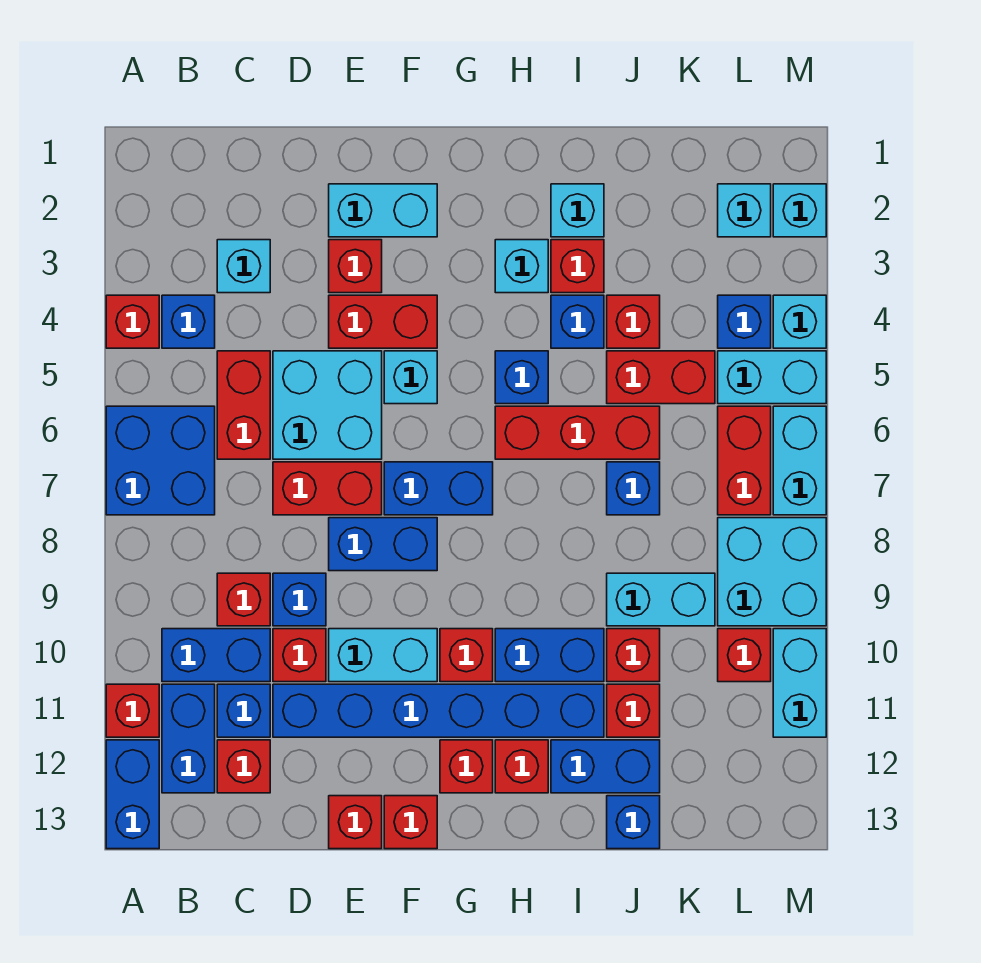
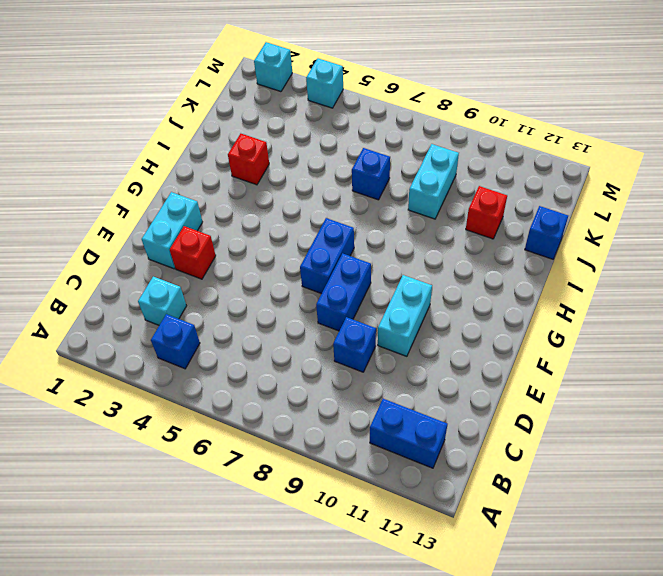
none -> red 1x1 brick [106,295,159,348]
none -> blue 2x2 brick [106,406,215,515]
none -> red 1x1 brick [106,684,159,737]
none -> blue 1x2 brick [106,740,159,849]

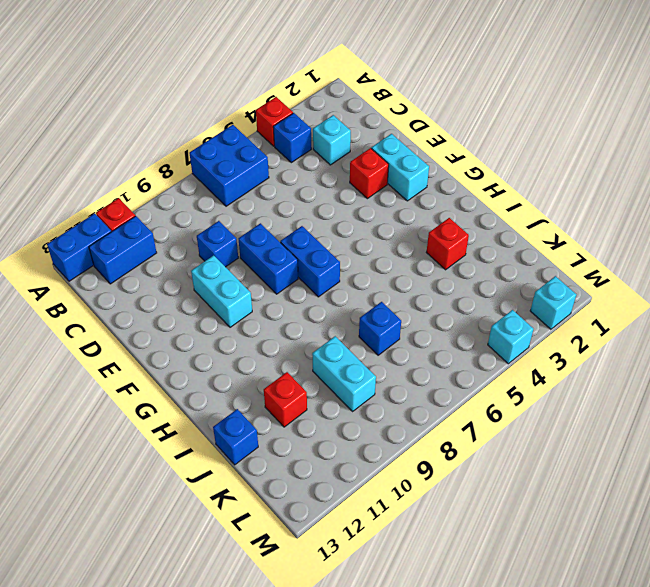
none -> blue 1x2 brick [162,629,270,682]
none -> red 1x2 brick [217,351,270,459]
none -> red 1x1 brick [217,573,270,626]
none -> blue 1x1 brick [217,684,270,737]

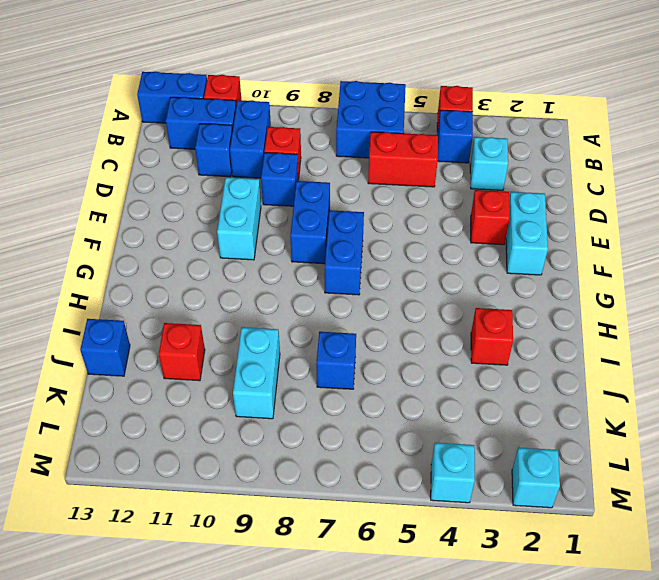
none -> red 1x1 brick [217,740,270,793]
none -> cyan 2x2 brick [273,351,382,459]
none -> red 1x2 brick [273,462,382,515]
none -> red 1x1 brick [273,629,326,682]

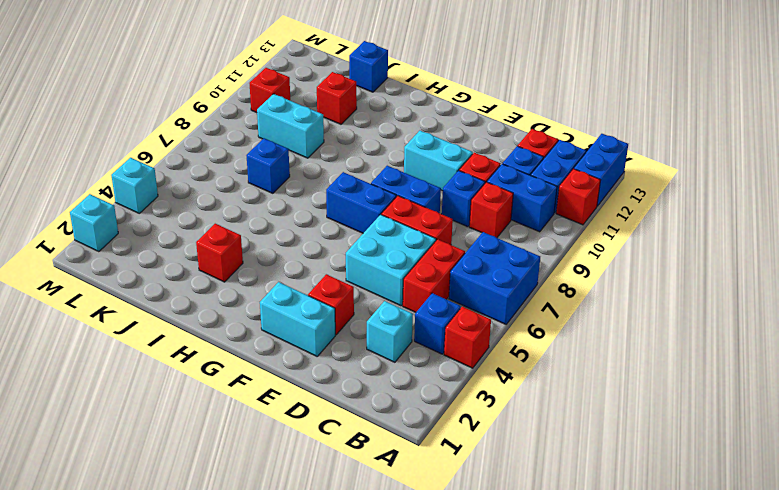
none -> blue 1x6 brick [273,684,604,737]
none -> red 1x2 brick [329,295,437,348]
none -> red 1x1 brick [329,796,382,849]
none -> cyan 1x1 brick [384,351,437,404]

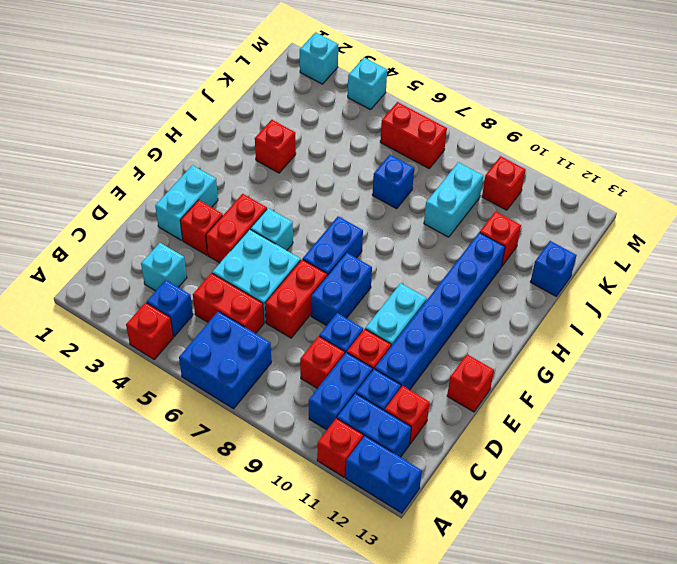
none -> red 1x1 brick [384,796,437,849]
none -> red 1x1 brick [440,629,493,682]
none -> red 1x1 brick [440,740,493,793]
none -> cyan 1x1 brick [495,240,548,293]

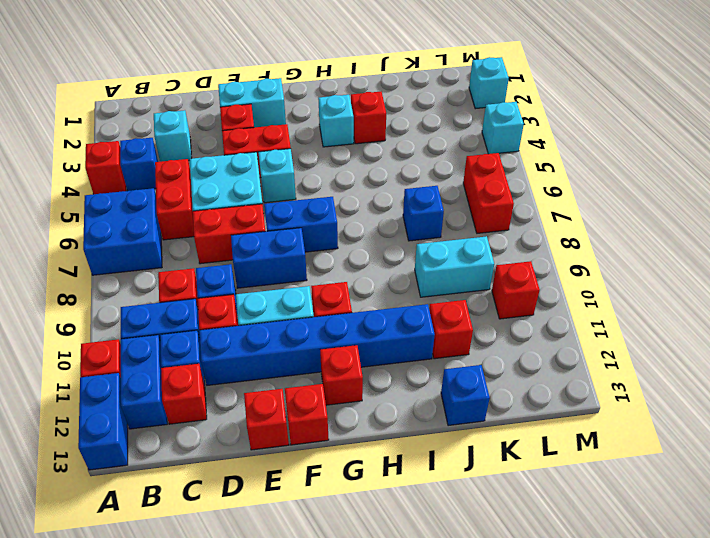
none -> blue 1x1 brick [495,351,548,404]
none -> red 1x3 brick [495,406,660,459]
none -> blue 1x2 brick [495,629,604,682]
none -> red 1x1 brick [495,740,548,793]

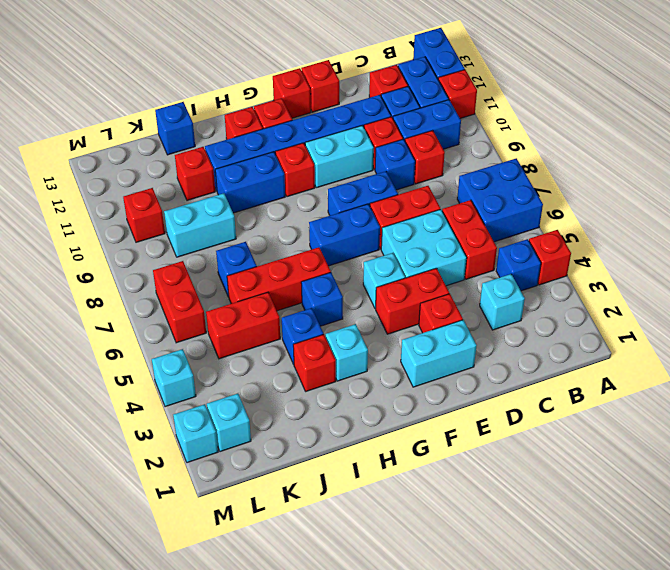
none -> cyan 1x1 brick [551,184,604,237]
none -> blue 1x2 brick [551,740,660,793]
none -> red 1x1 brick [607,295,660,348]
none -> red 1x1 brick [607,629,660,682]

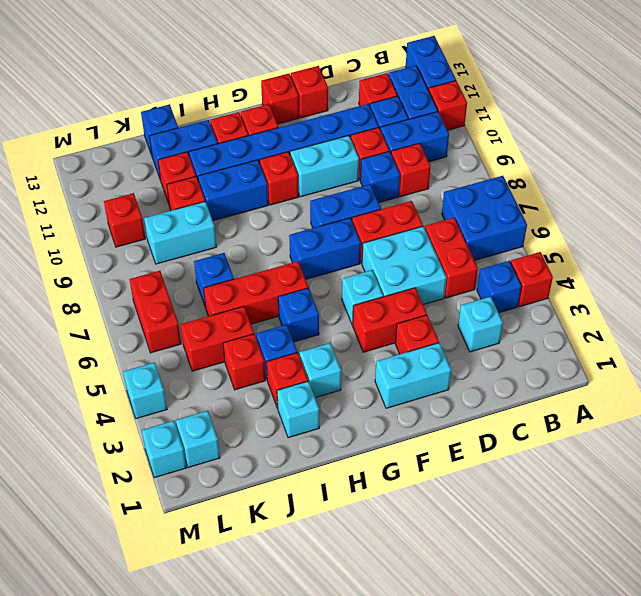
none -> blue 1x1 brick [718,295,771,348]
none -> cyan 1x2 brick [718,351,826,404]
none -> cyan 2x2 brick [718,518,826,626]
none -> cyan 1x2 brick [773,406,826,515]

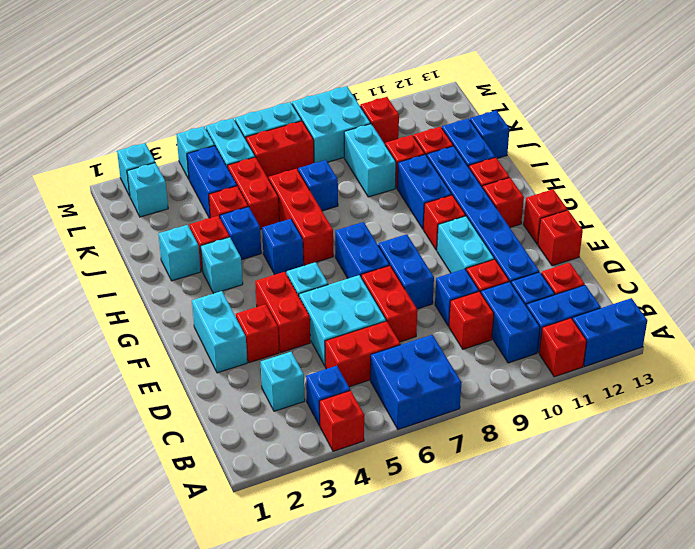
blue 1x2 brick [187,146,237,218] -> blue 1x1 brick [718,295,771,348]
none -> cyan 1x2 brick [773,629,826,737]

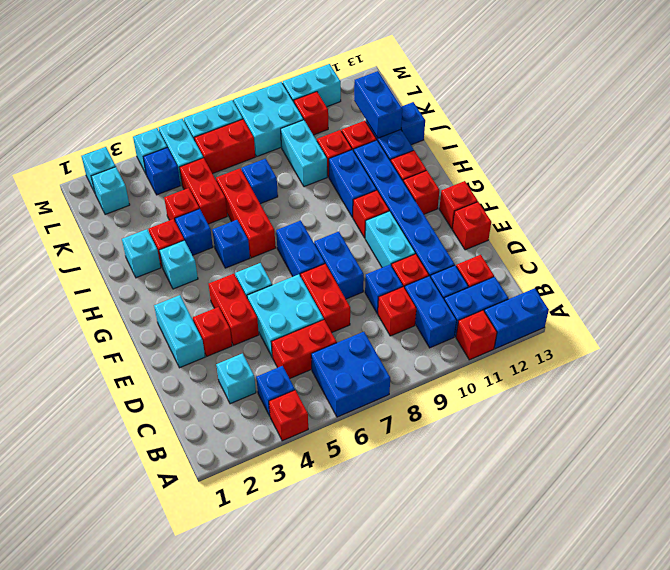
blue 1x2 brick [354,71,402,138] -> none

